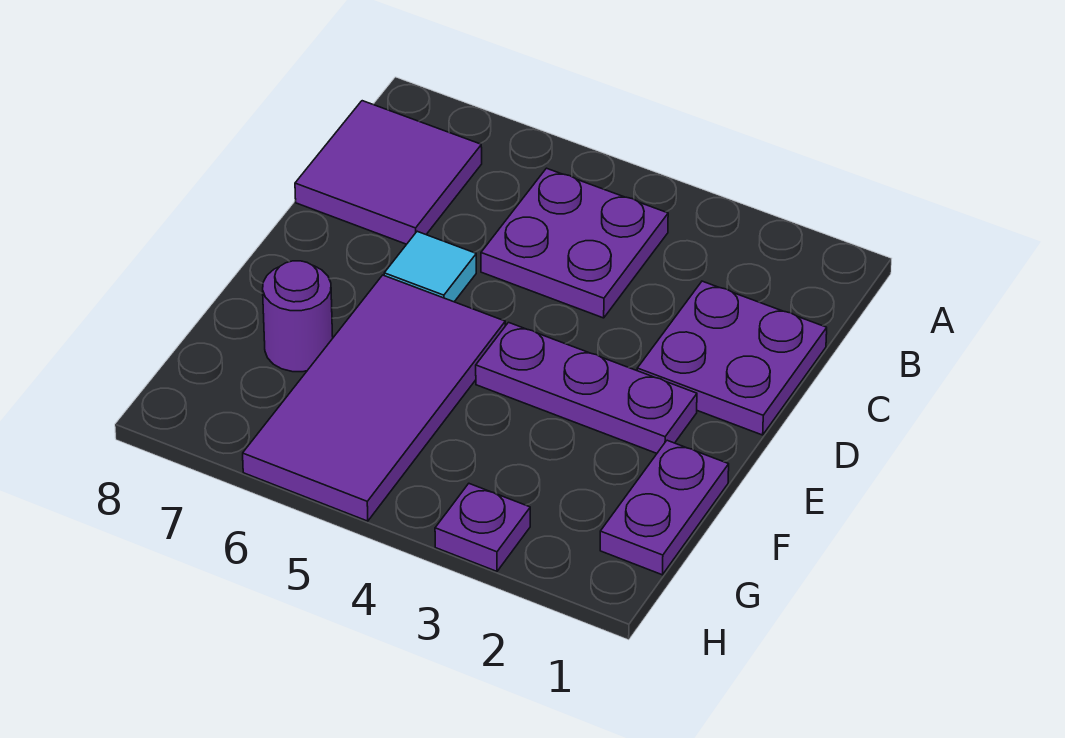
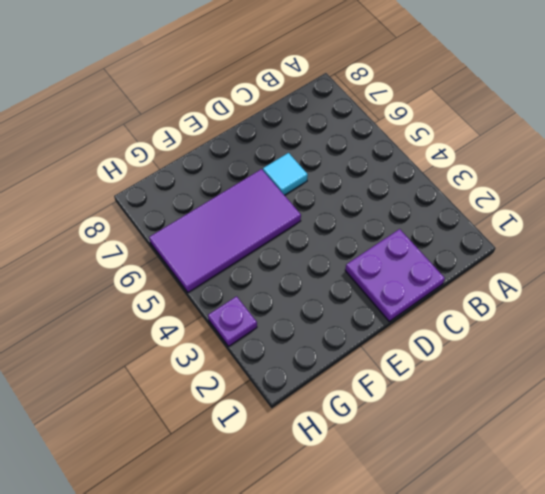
none -> purple 2x2 plate [481,168,668,318]
none -> purple 2x2 tile [295,101,482,244]

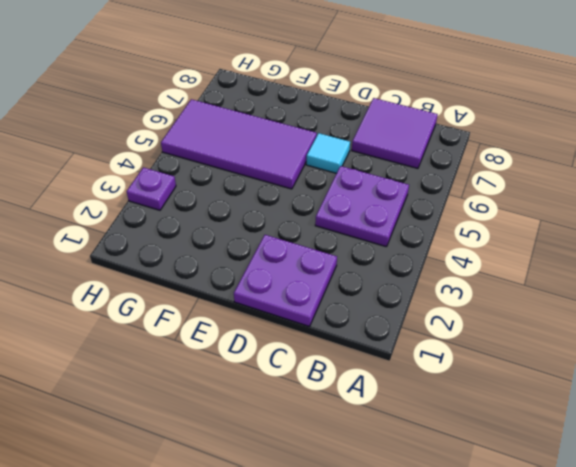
none -> purple 1x3 plate [476,322,697,453]
none -> purple 1x2 plate [600,440,729,575]

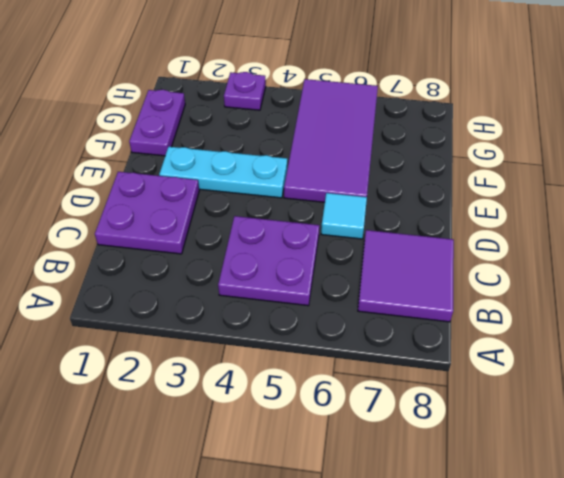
cyan 1x3 plate [159,147,287,198] -> purple 1x3 plate [476,322,697,453]
none -> purple 1x1 round brick [263,261,333,372]

